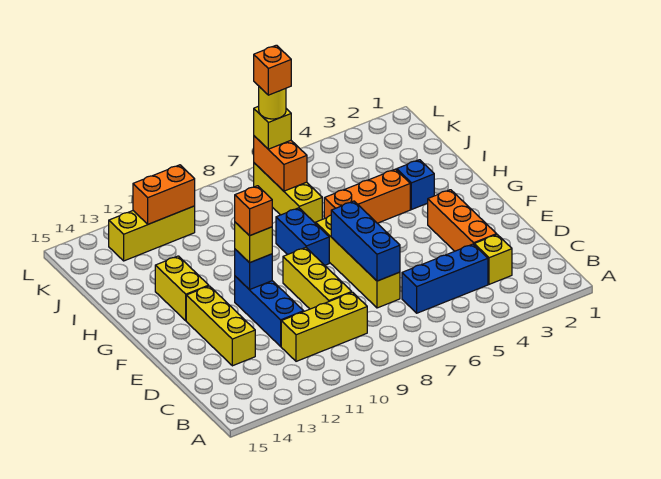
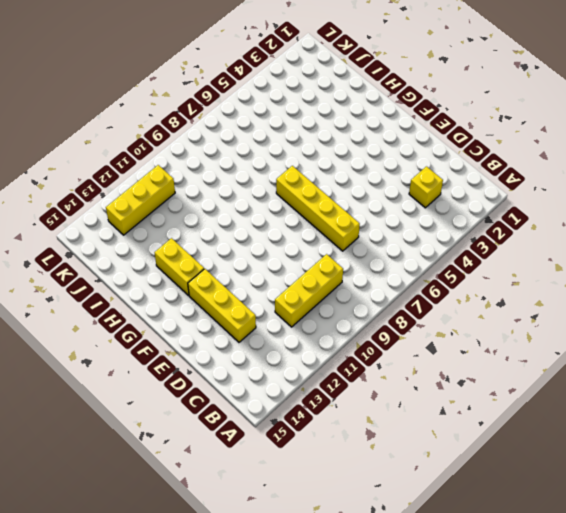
none -> blue 1x3 brick [402,244,488,313]
none -> orange 1x3 brick [427,190,497,251]
none -> yellow 1x3 brick [283,247,352,309]

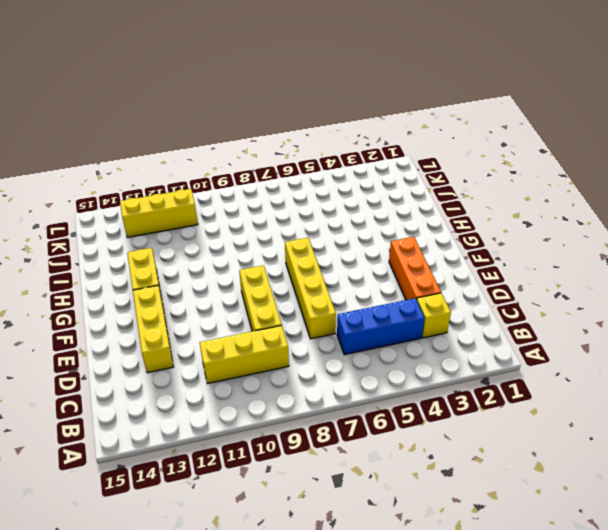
none -> blue 1x3 brick [235,276,304,346]
none -> blue 1x2 brick [276,208,329,265]
none -> blue 1x1 brick [397,160,434,210]

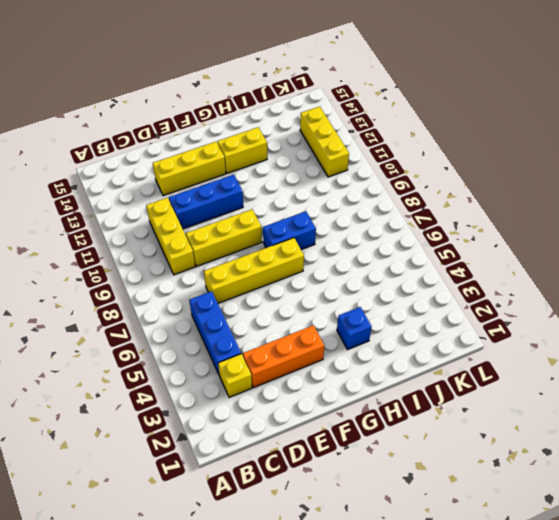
none -> orange 1x3 brick [324,169,410,223]
none -> yellow 1x3 brick [254,163,322,224]
none -> blue 1x3 brick [331,201,400,281]

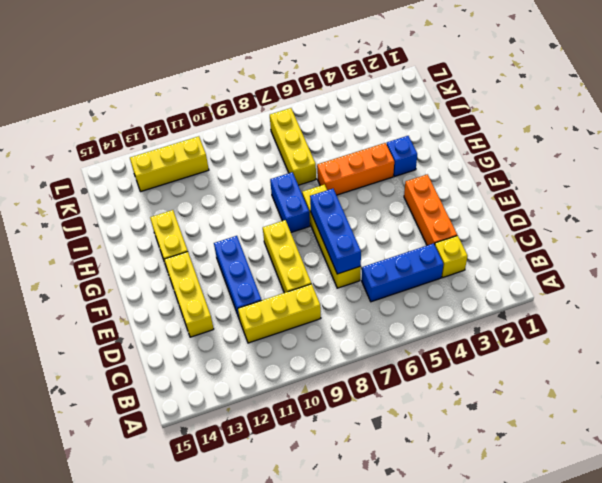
none -> blue 1x1 brick [235,249,272,290]
none -> orange 1x2 brick [254,136,307,191]
none -> orange 1x2 brick [133,165,195,224]

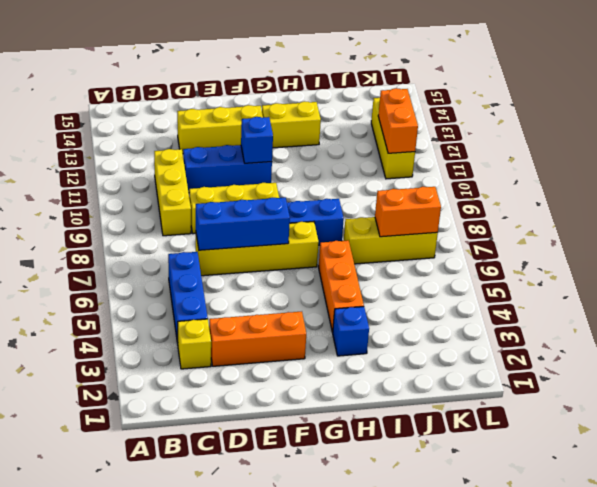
none -> yellow 1x1 brick [235,222,272,263]
none -> yellow 1x1 brick [254,106,291,149]
none -> orange 1x1 brick [235,186,272,236]

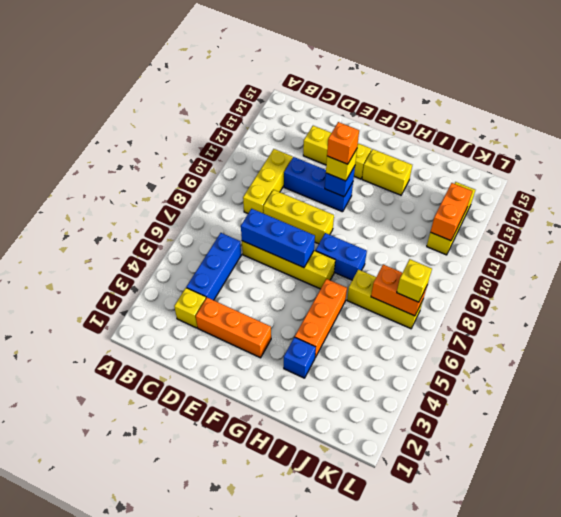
none -> yellow 1x1 round brick [259,87,286,119]
none -> orange 1x1 brick [254,45,291,95]

